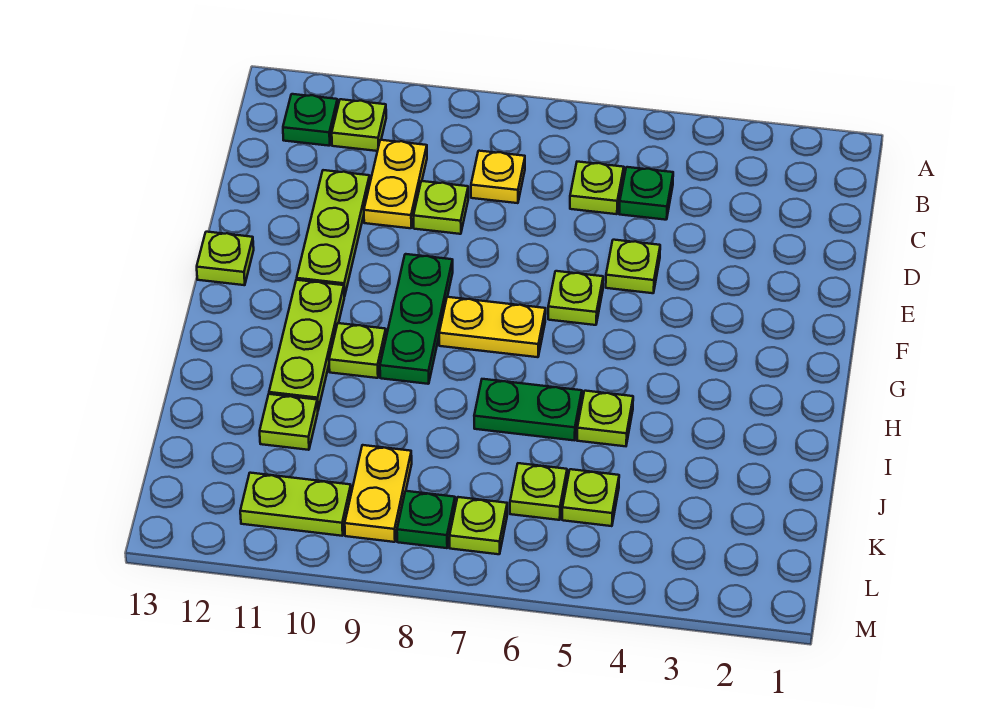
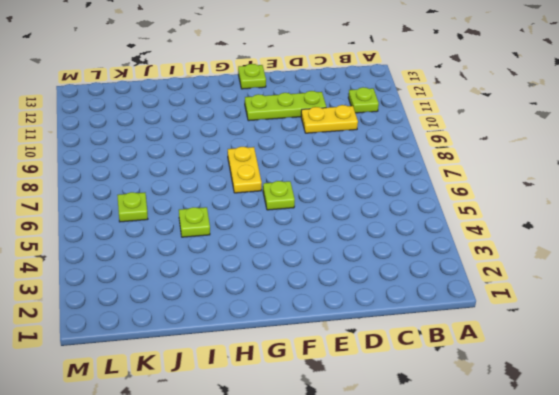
none -> green 1x1 plate [283,94,338,146]
none -> green 1x1 plate [619,167,673,220]
none -> lime 1x1 plate [570,162,624,214]

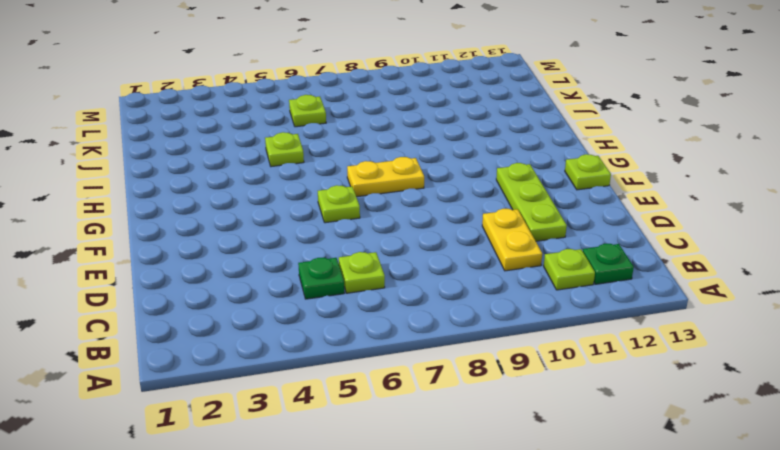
none -> yellow 1x1 plate [471,151,525,203]
none -> lime 1x1 plate [414,181,468,234]
none -> lime 1x1 plate [606,240,660,293]

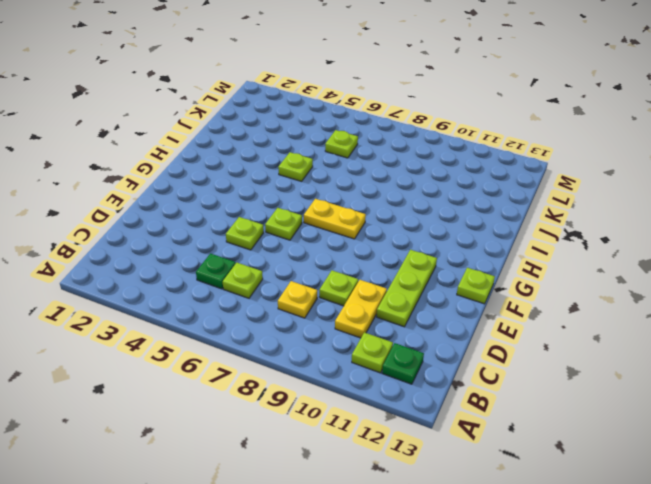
none -> green 1x3 plate [380,254,453,384]
none -> lime 1x3 plate [269,280,344,410]
none -> lime 1x1 plate [329,323,386,378]

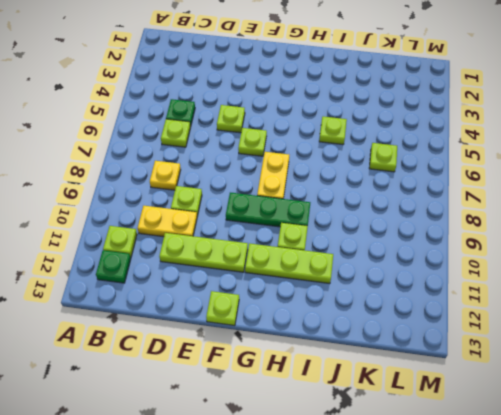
none -> green 1x2 plate [474,379,582,440]
none -> lime 1x1 plate [260,394,318,450]
none -> lime 1x1 plate [562,469,619,526]

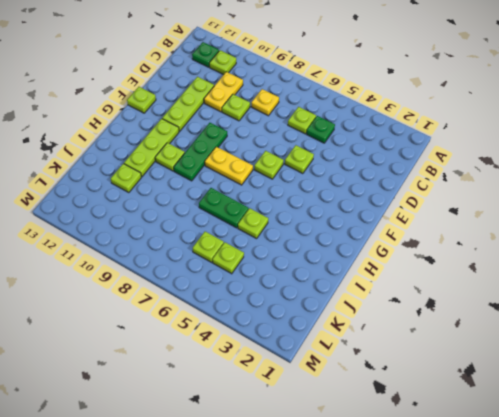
none -> yellow 1x2 plate [345,445,412,542]
none -> lime 1x1 plate [450,497,507,554]
none -> green 1x1 plate [397,491,455,548]

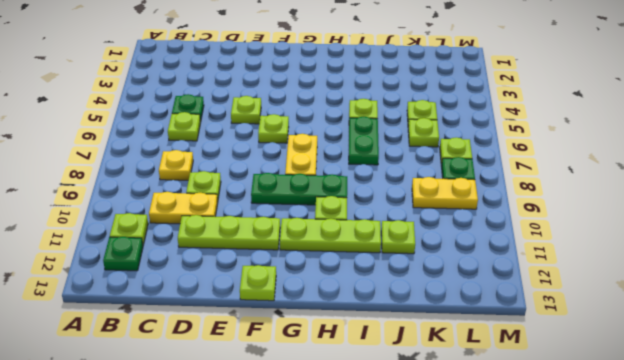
none -> lime 1x2 plate [240,473,351,536]

